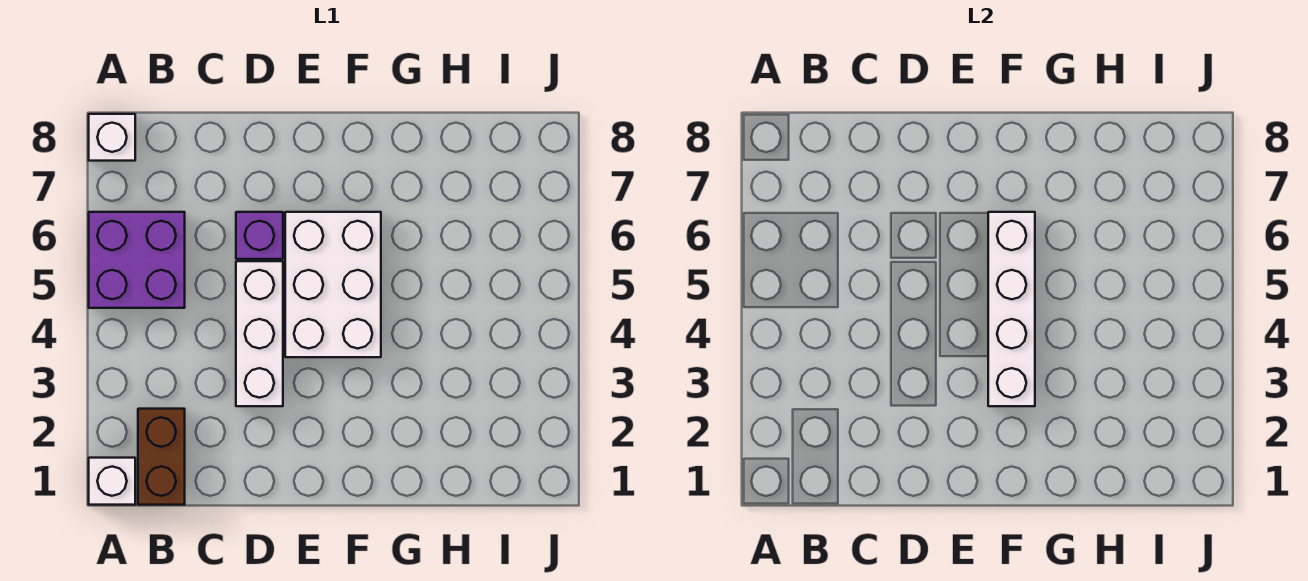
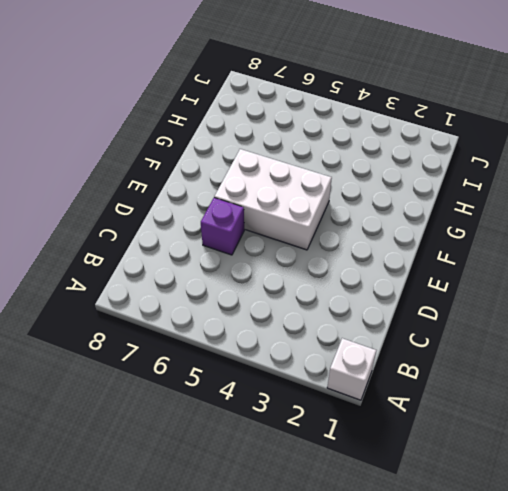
none -> purple 2x2 brick [89,212,185,308]
none -> white 1x1 brick [89,114,135,161]

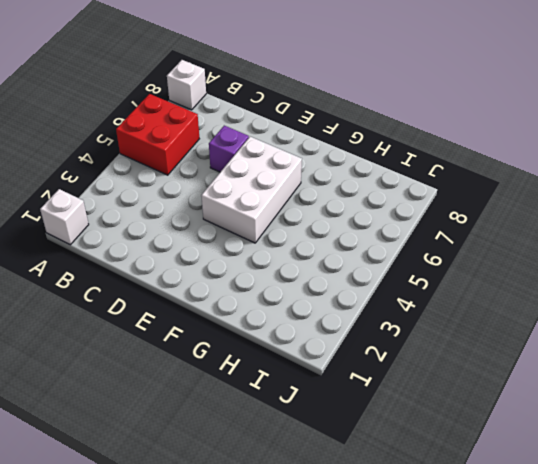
red 2x2 brick [116,94,199,175] -> purple 2x2 brick [89,212,185,308]
none -> brown 1x2 brick [138,409,185,505]
none -> white 1x3 brick [236,261,283,406]

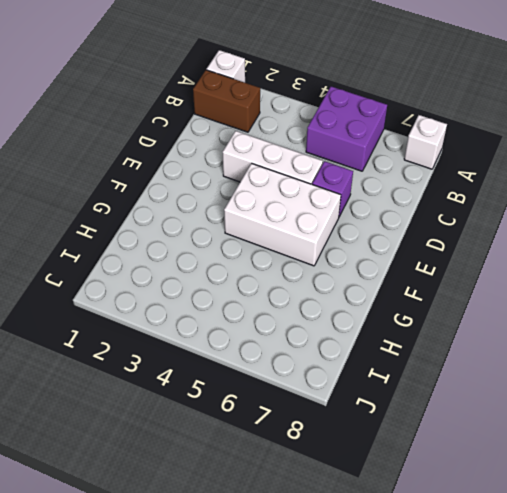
none -> white 1x4 brick [988,212,1035,406]

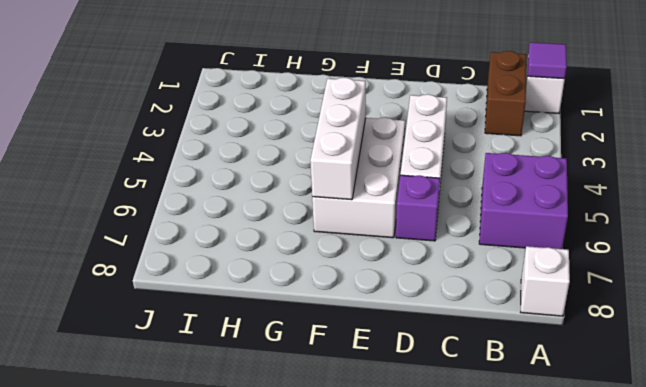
purple 1x1 tile [528,42,567,79] -> none
white 1x3 brick [310,77,366,200] -> white 1x4 brick [988,212,1035,406]

